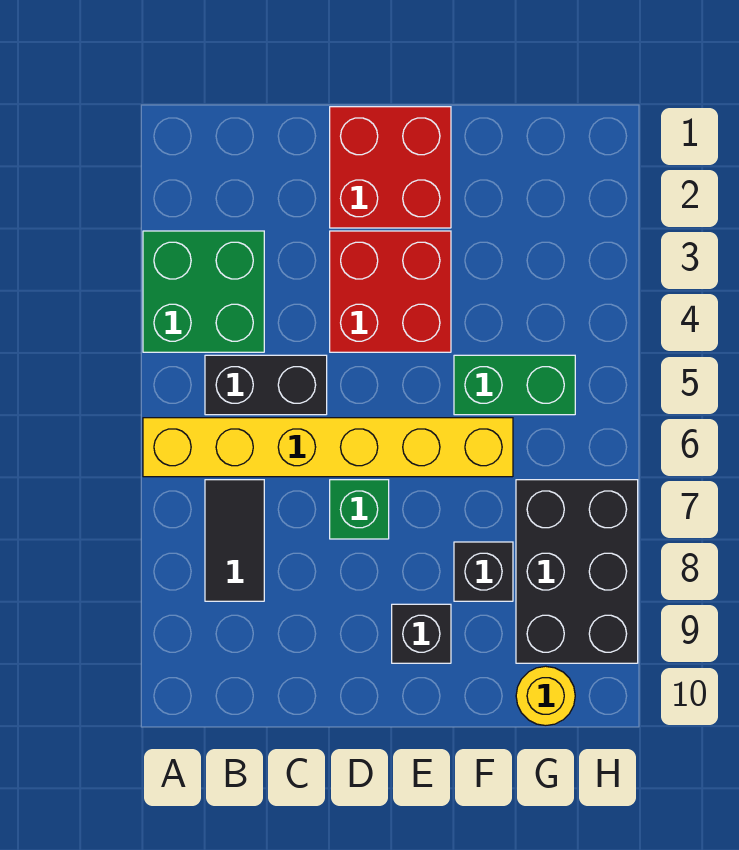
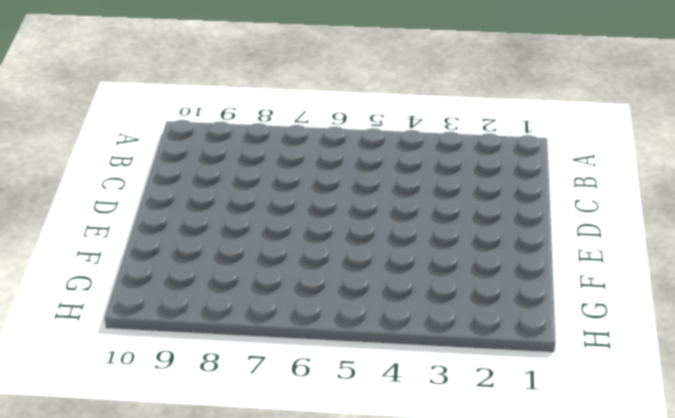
none -> green 2x2 brick [143,231,264,352]
none -> yellow 1x6 brick [143,418,513,477]
none -> black 1x2 brick [205,355,327,415]

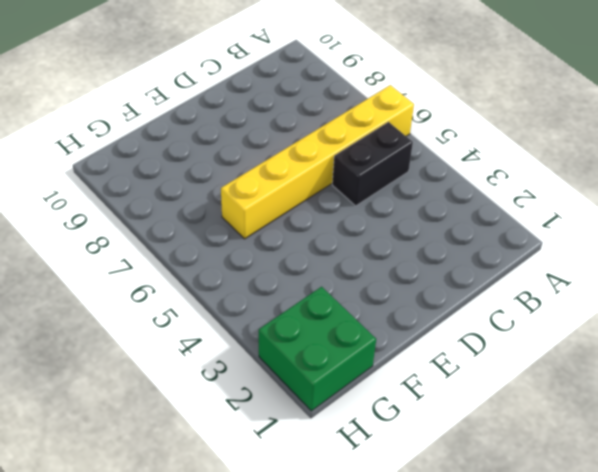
green 2x2 brick [259,287,376,411] -> green 2x2 brick moved to [143,231,264,352]
none -> black 1x2 tile [205,480,264,601]
none -> red 2x2 brick [330,107,451,228]
none -> red 2x2 brick [330,231,451,352]

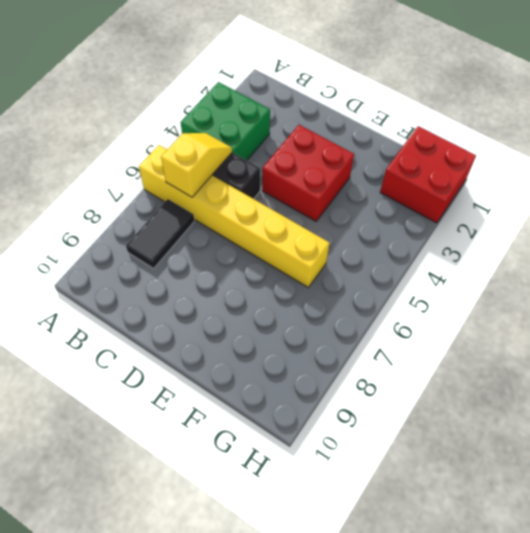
yellow 1x2 slope [161,133,232,197] -> none
red 2x2 brick [380,126,476,223] -> red 2x2 brick moved to [330,107,451,228]
none -> green 1x1 brick [330,480,389,539]
none -> black 1x1 brick [392,604,451,663]
none -> green 1x2 brick [454,355,575,415]

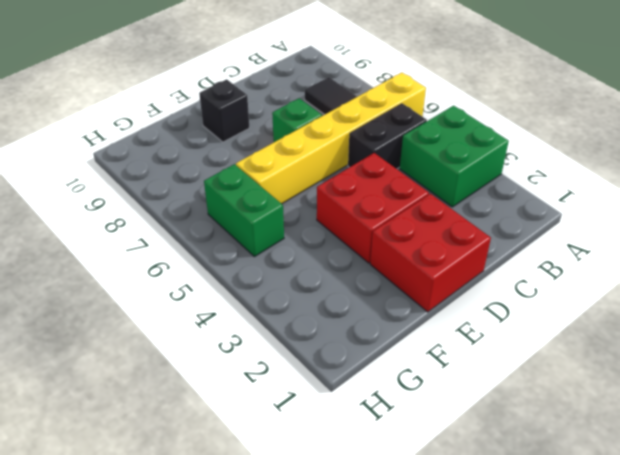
green 1x2 brick [204,164,284,257] -> green 1x2 brick turned to [454,355,575,415]
none -> black 1x1 brick [454,542,513,601]
none -> black 2x3 brick [516,480,638,663]
none -> yellow 1x1 round brick [516,666,575,726]

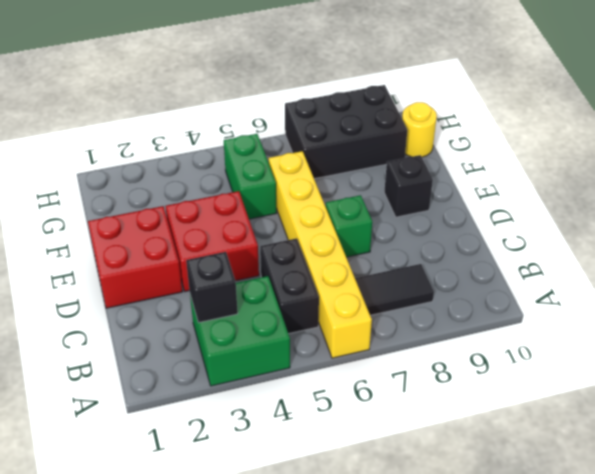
black 1x1 brick [186,252,238,323] -> black 1x1 brick moved to [454,542,513,601]

